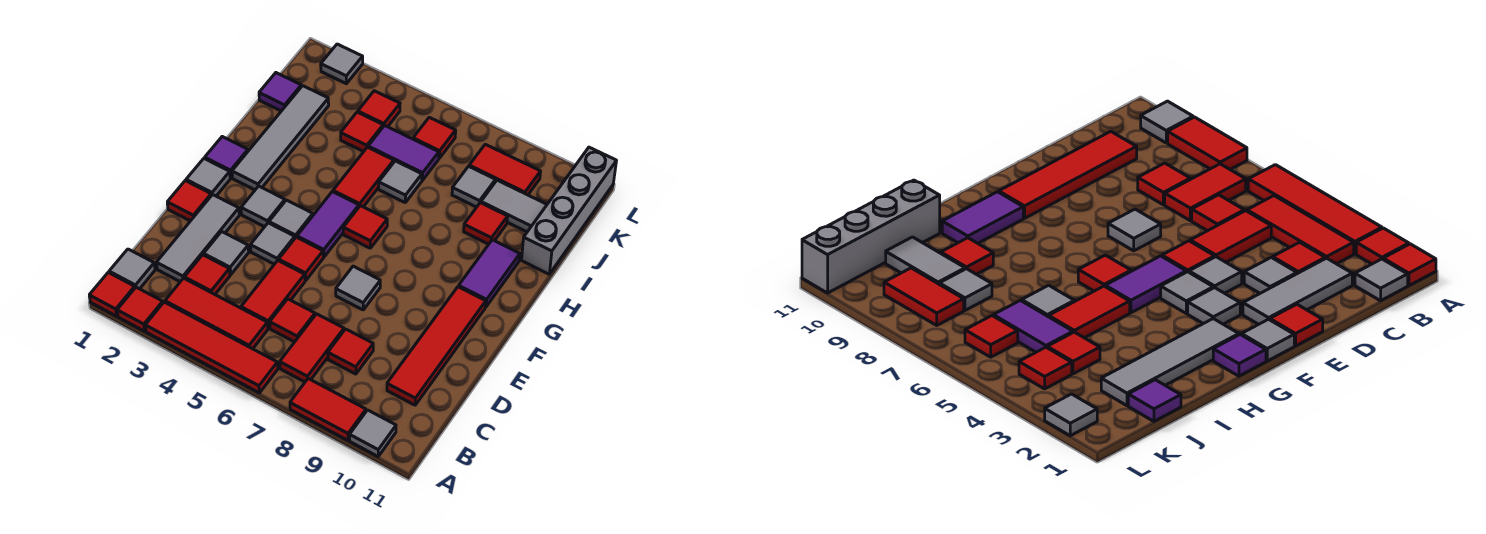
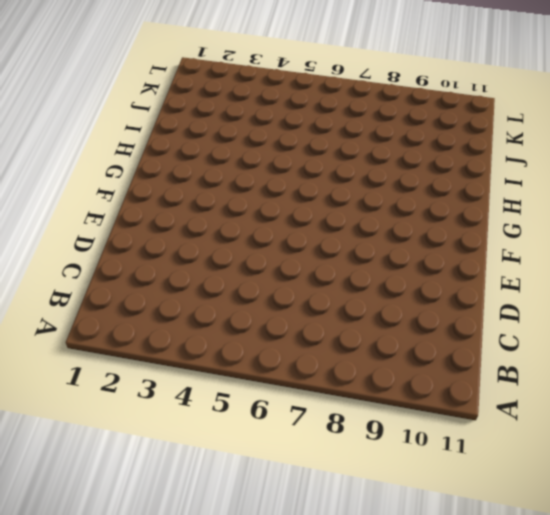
none -> red 1x1 tile [89,272,135,316]
none -> red 1x1 tile [117,287,163,331]
none -> red 1x4 tile [145,302,278,393]
none -> red 1x2 tile [290,379,366,440]

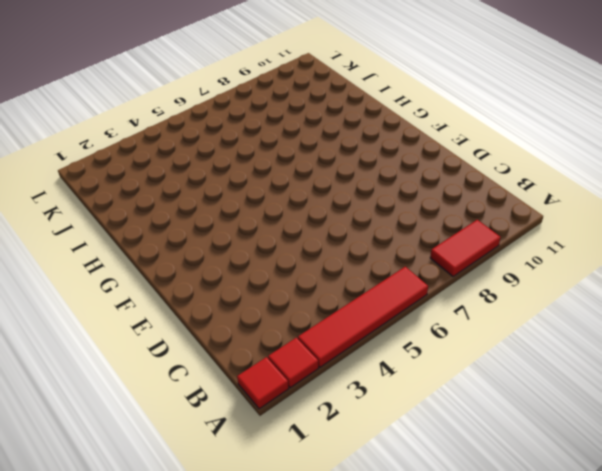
none -> grey 1x1 tile [350,410,396,456]
none -> grey 1x1 tile [109,249,155,289]
none -> red 1x3 tile [165,278,268,349]
none -> red 1x2 tile [280,314,344,382]

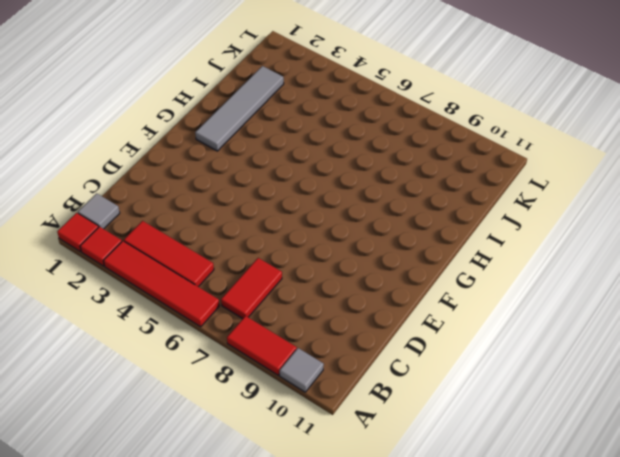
none -> grey 1x3 tile [157,194,239,282]
none -> red 1x1 tile [184,255,230,294]
none -> red 1x2 tile [241,261,305,328]
none -> red 1x1 tile [270,299,315,342]

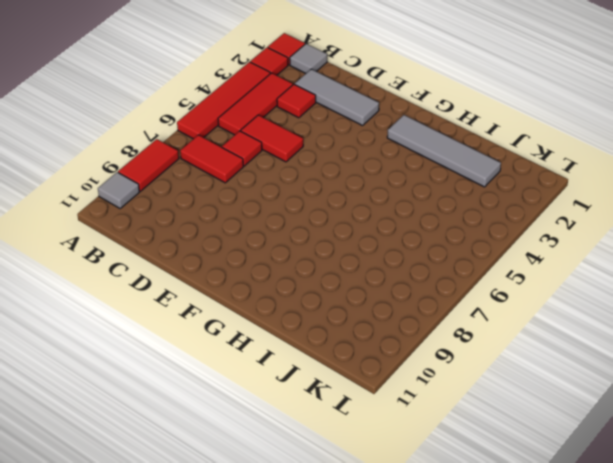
none -> red 1x1 tile [328,329,373,374]
none -> red 1x4 tile [387,287,486,405]
none -> grey 1x1 tile [204,232,249,275]
none -> red 1x1 tile [167,181,211,221]

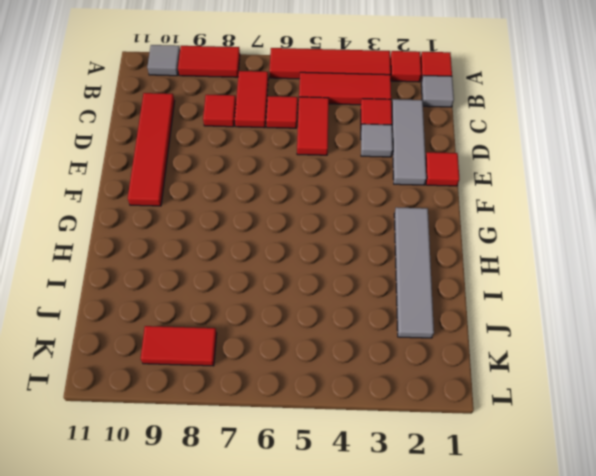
none -> grey 1x1 tile [250,223,295,264]
none -> red 1x1 tile [279,237,323,280]
none -> grey 1x1 tile [336,266,380,310]
none -> grey 1x1 tile [186,158,230,196]

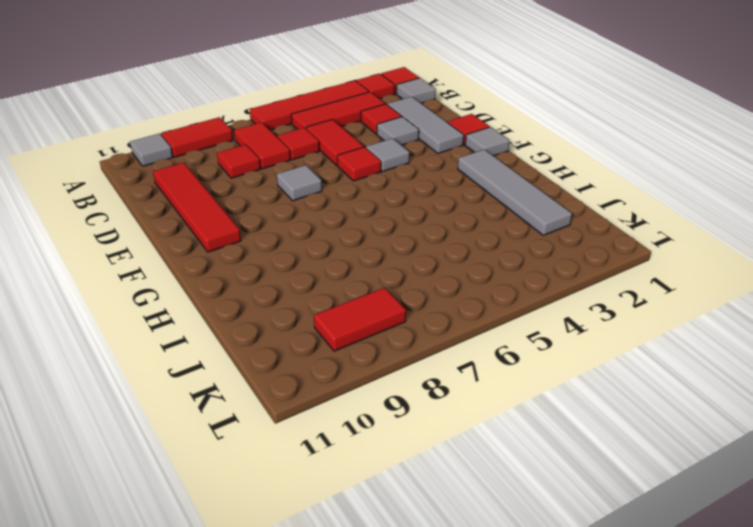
none -> grey 1x1 tile [241,186,285,227]
none -> grey 1x1 tile [269,200,313,238]
none -> purple 1x2 tile [297,192,359,257]
none -> purple 1x1 tile [205,137,248,178]

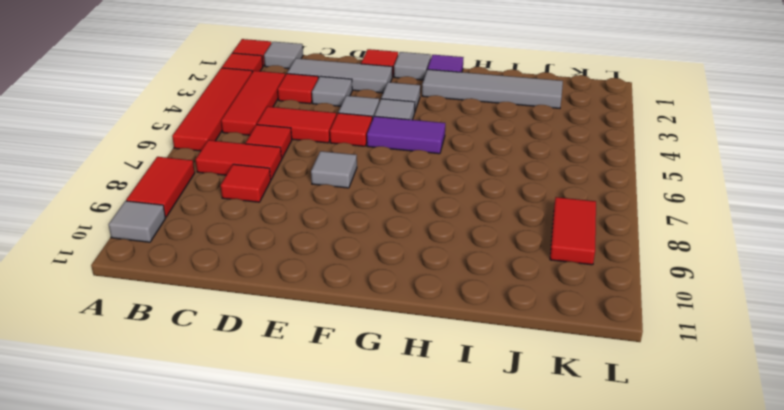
none -> red 1x4 tile [387,287,486,405]
none -> red 1x1 tile [343,206,387,248]
none -> purple 1x2 tile [459,240,520,307]
none -> red 1x2 tile [333,147,394,207]

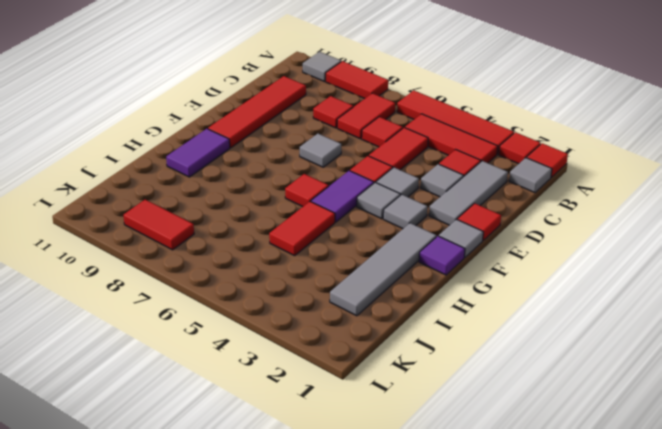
none -> grey 1x1 tile [379,161,422,202]
none -> red 1x1 tile [464,203,508,244]
none -> grey 1x4 brick [522,147,616,274]
none -> purple 1x1 tile [259,73,301,111]

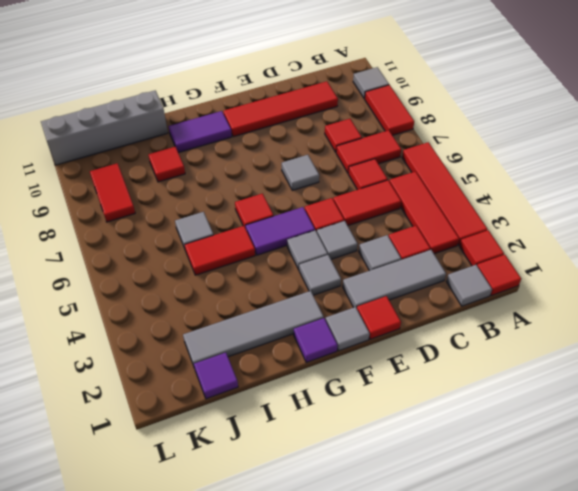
none -> red 1x1 tile [341,112,383,152]
none -> purple 1x2 tile [368,126,439,180]
none -> grey 1x1 tile [452,166,495,207]
none -> grey 1x2 tile [481,180,547,232]

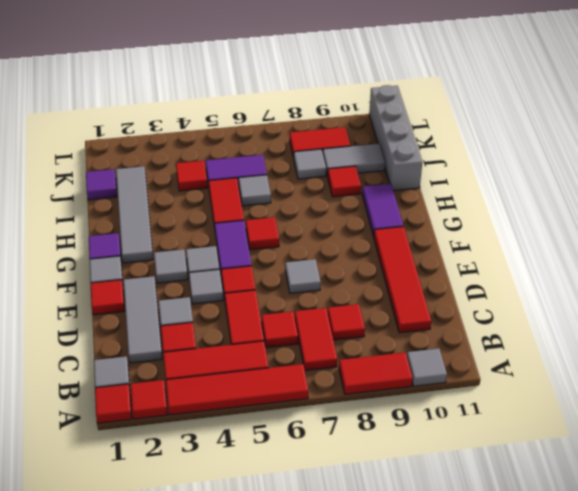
none -> red 1x1 tile [358,91,400,127]
none -> red 1x1 tile [413,117,456,158]
none -> grey 1x1 tile [321,44,363,84]

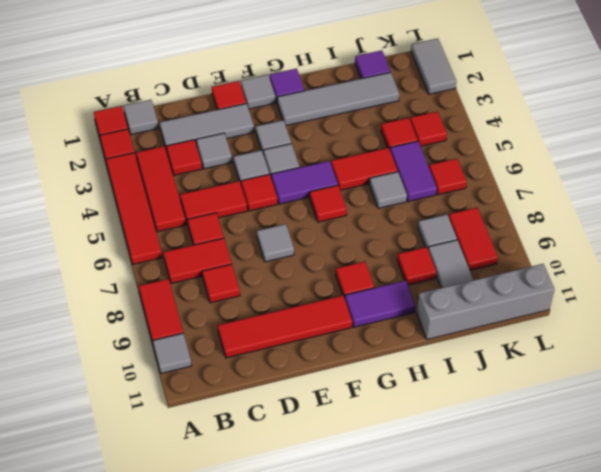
red 1x1 tile [336,262,374,298] -> none
grey 1x2 tile [411,38,456,94] -> grey 1x1 tile [321,44,363,84]

